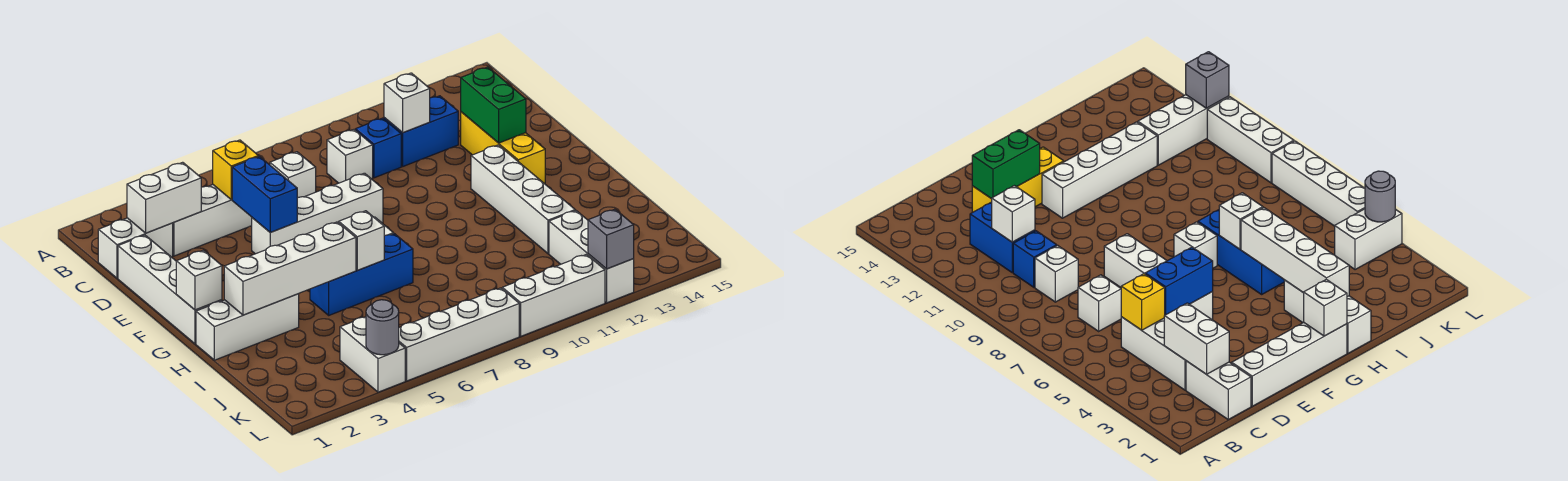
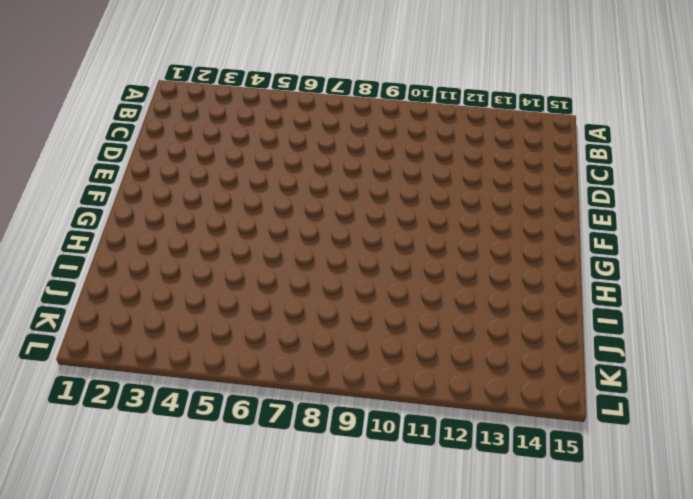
none -> white 1x2 brick [98,218,173,278]
none -> white 1x3 brick [173,185,252,256]
none -> white 1x1 brick [270,152,316,198]

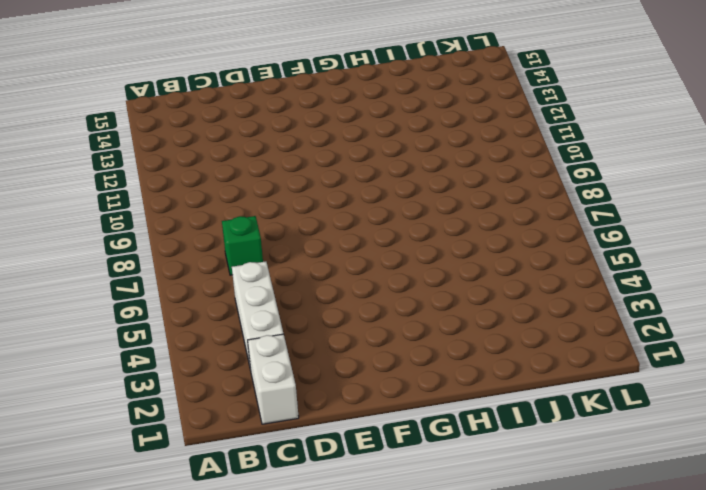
green 1x1 brick [222,216,263,275] -> white 1x1 brick [270,152,316,198]
none -> white 1x1 brick [327,130,373,183]
none -> blue 1x1 brick [356,118,401,178]
none -> blue 1x2 brick [384,96,458,166]

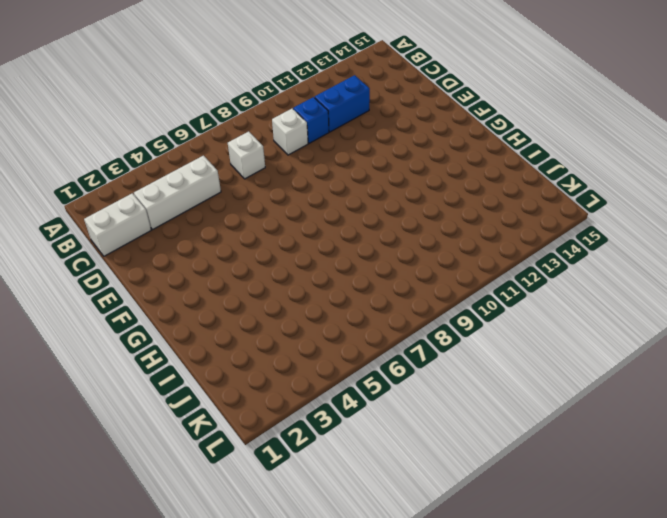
none -> white 1x4 brick [118,235,222,344]
none -> yellow 1x3 brick [461,112,545,183]
none -> white 1x4 brick [252,173,383,254]

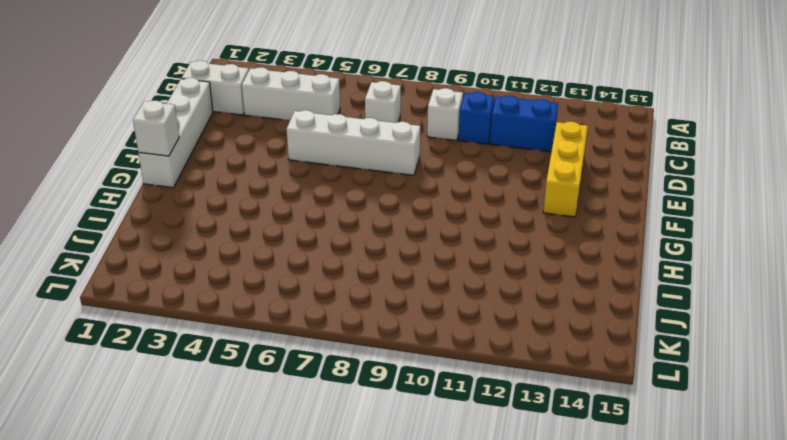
none -> white 1x4 brick [471,145,575,254]
none -> white 1x1 brick [1174,222,1217,268]
none -> white 1x3 brick [196,294,299,360]

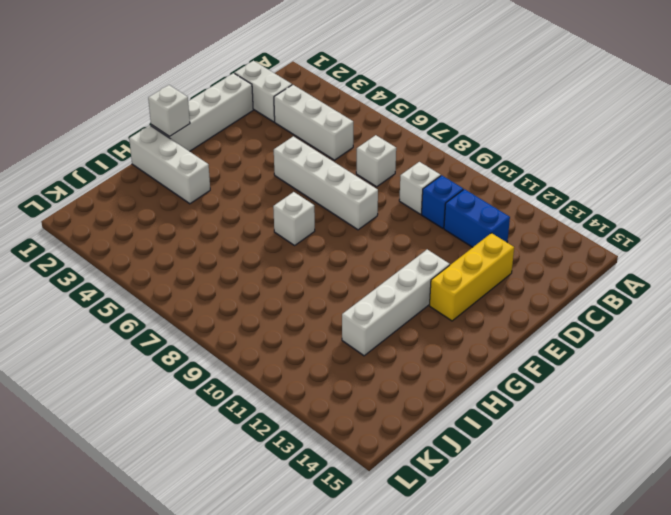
none -> blue 1x3 brick [310,234,413,315]
none -> white 1x3 brick [549,211,634,303]
none -> white 1x2 brick [340,317,405,392]

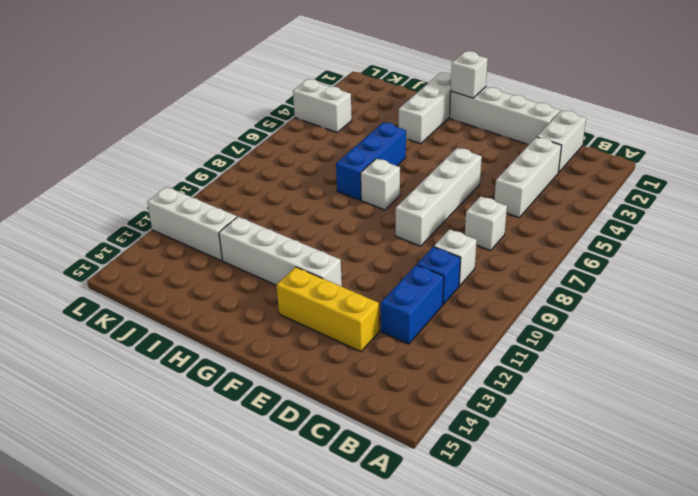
none -> white 1x4 brick [399,288,519,381]
none -> white 1x3 brick [502,254,605,336]
none -> white 1x2 brick [127,162,201,233]

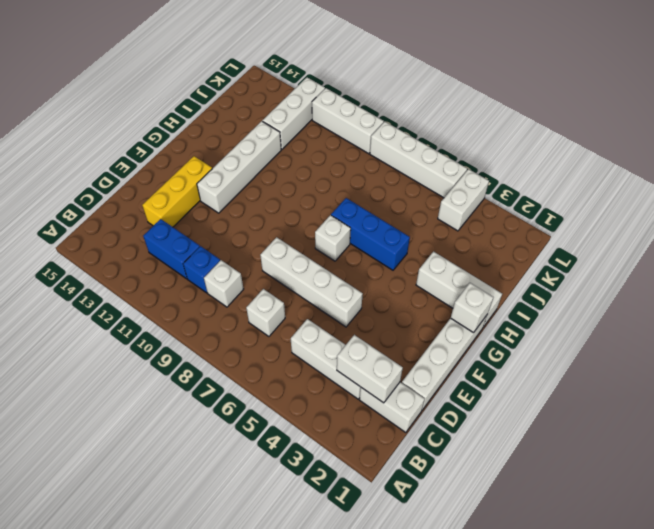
none -> yellow 1x1 brick [213,140,258,200]
none -> white 1x1 brick [384,73,430,133]
none -> blue 1x2 brick [232,156,297,232]

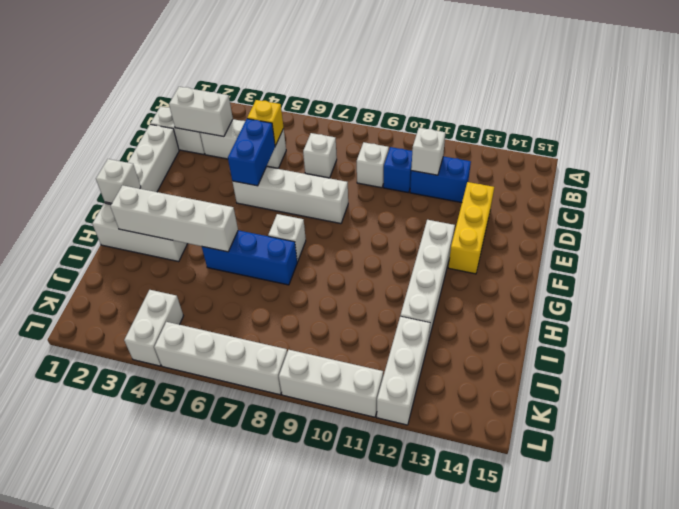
none -> green 1x2 brick [461,67,526,143]
none -> white 1x1 brick [339,211,384,270]
none -> grey 1x1 round brick [366,300,399,355]

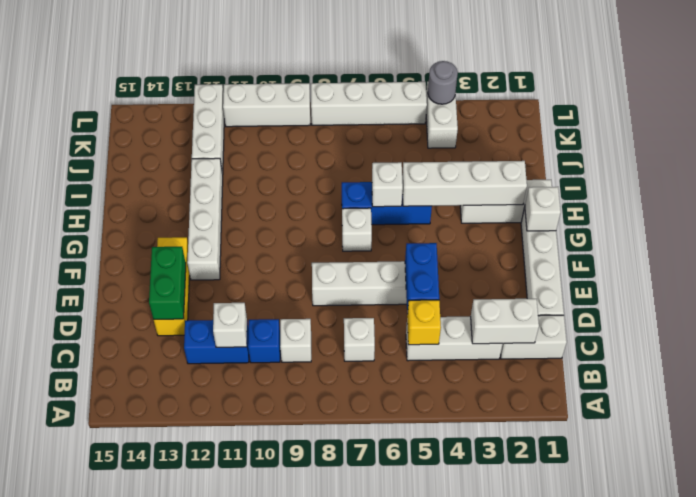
none -> grey 1x1 brick [588,209,634,269]

